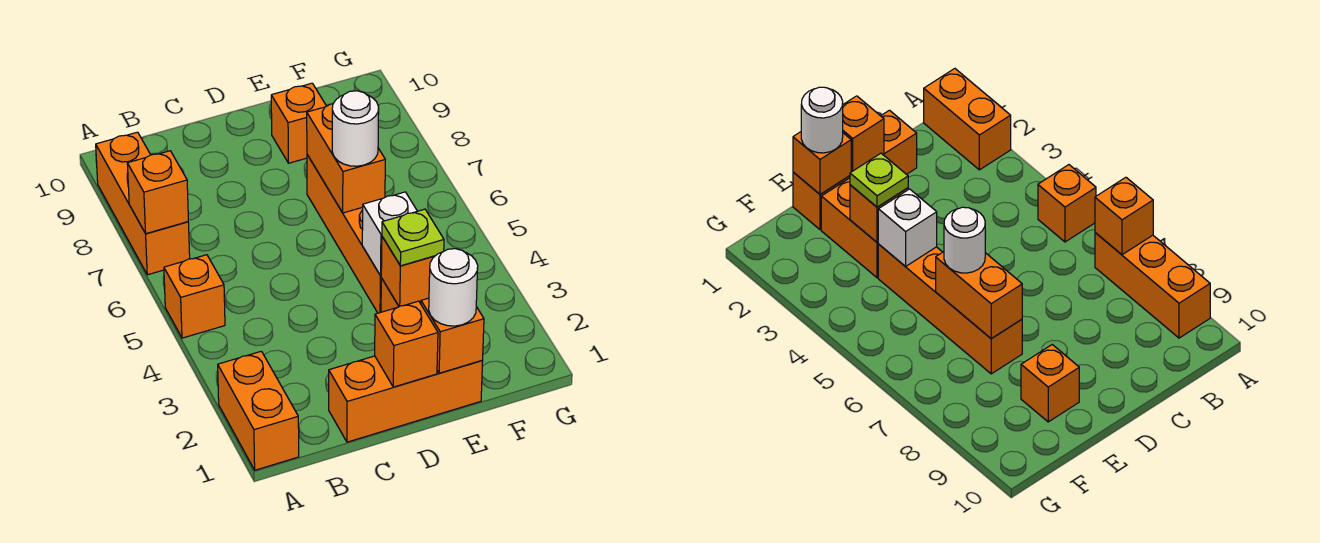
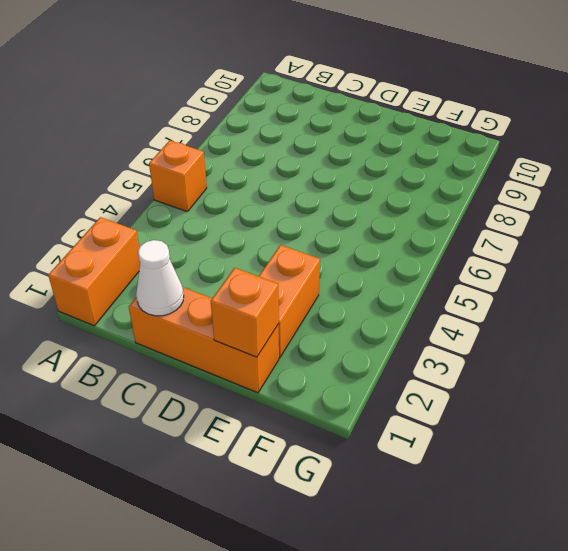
white 1x1 cone [136,240,184,316] -> none
none -> orange 1x3 brick [96,132,190,275]
none -> orange 1x4 brick [307,155,381,313]
none -> orange 1x1 brick [271,83,326,163]

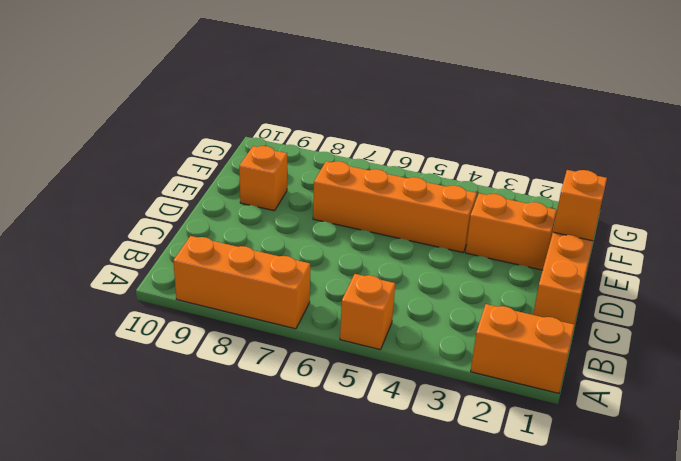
none -> orange 1x1 brick [127,151,188,234]
none -> orange 1x1 brick [375,301,438,387]
none -> orange 1x1 brick [381,237,435,306]

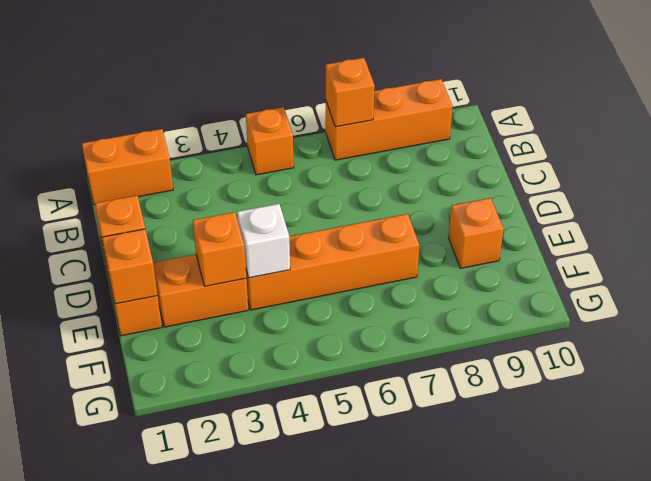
none -> orange 1x2 brick [307,104,385,213]
none -> white 1x1 round brick [429,249,478,326]
none -> lime 1x1 plate [382,209,444,266]

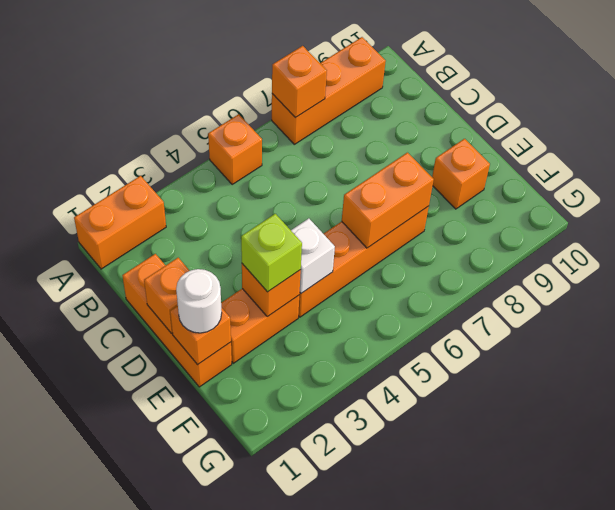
lime 1x1 brick [241,214,302,292] -> lime 1x1 plate [382,209,444,266]
none -> white 1x1 round brick [332,91,379,166]

